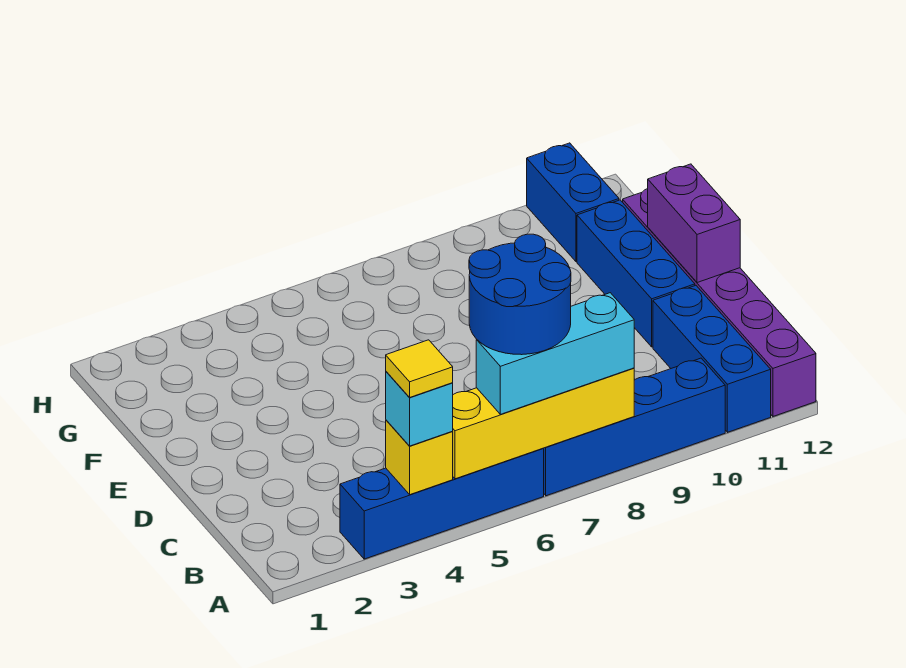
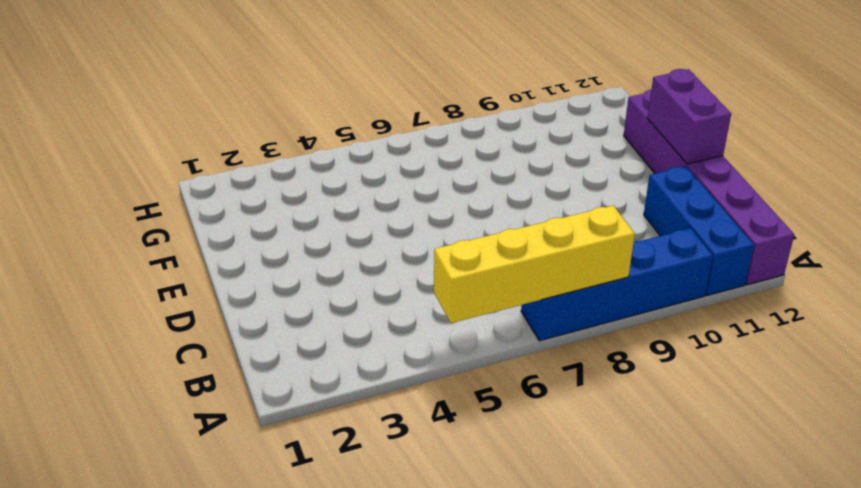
none -> blue 1x4 brick [340,448,544,559]
none -> blue 1x3 brick [577,200,695,347]
none -> blue 1x2 brick [527,143,619,261]

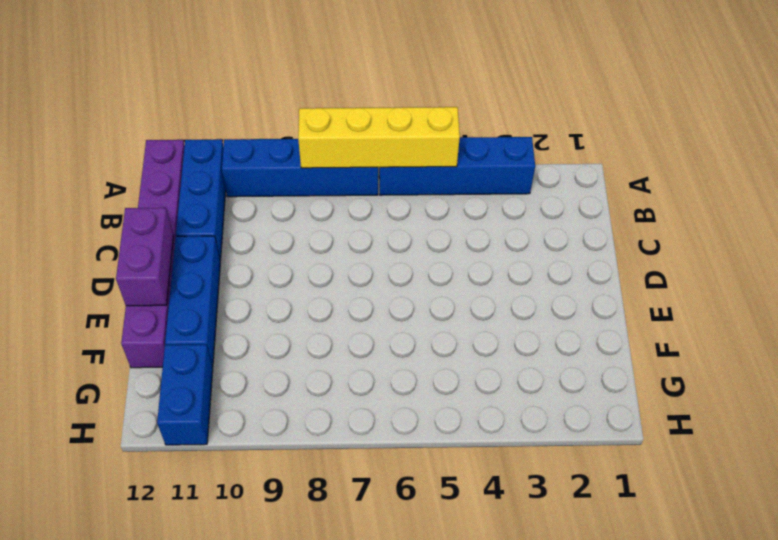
none -> yellow 1x1 brick [386,420,453,495]
none -> cyan 1x1 brick [386,372,453,446]
none -> cyan 1x3 brick [476,293,634,414]

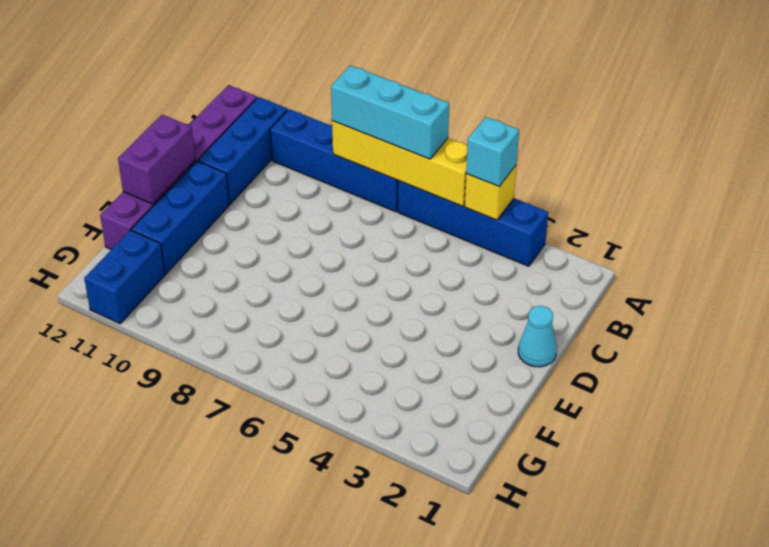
cyan 1x1 cone [518,306,557,367] -> none
none -> yellow 1x1 tile [386,340,453,398]
none -> blue 2x2 round brick [469,234,571,355]

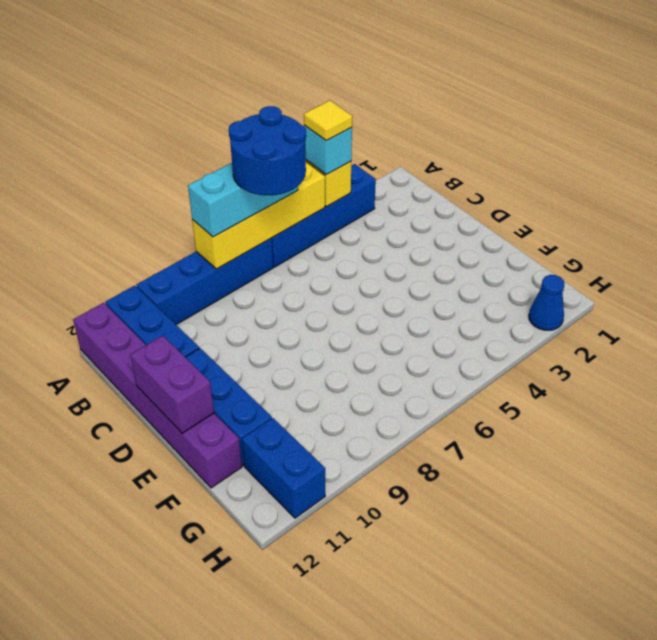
blue 1x1 cone [529,275,564,330] -> none

